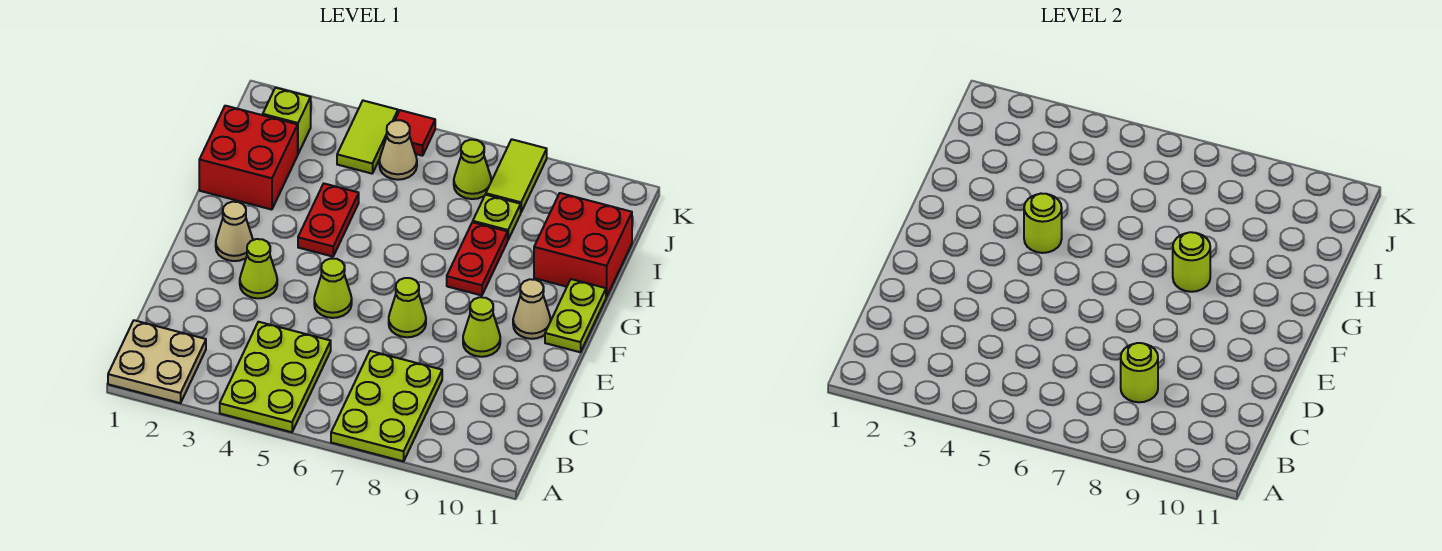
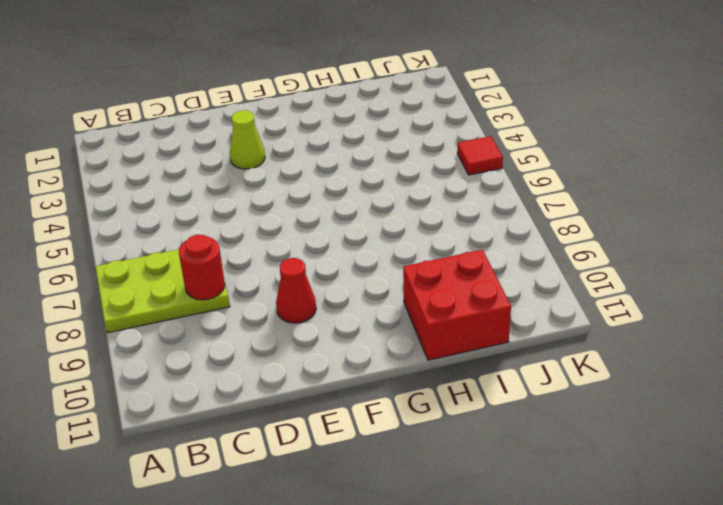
red 1x1 round brick [179,235,225,300] -> lime 1x1 round brick [1121,343,1158,402]
red 1x1 cone [276,258,316,323] -> lime 1x1 cone [463,297,500,357]
none -> tan 2x2 plate [108,320,206,403]
none -> lime 2x3 plate [220,322,331,432]
none -> lime 1x1 cone [314,259,352,318]

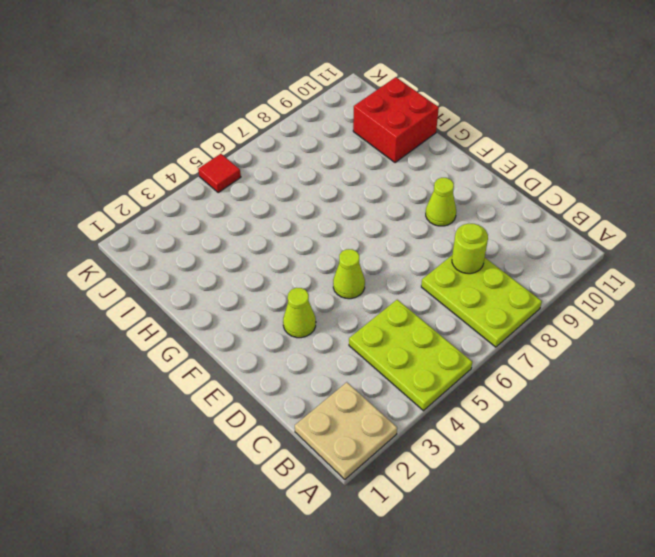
none -> lime 1x1 cone [389,278,426,337]
none -> tan 1x1 cone [216,202,253,261]
none -> tan 1x1 cone [513,279,551,339]

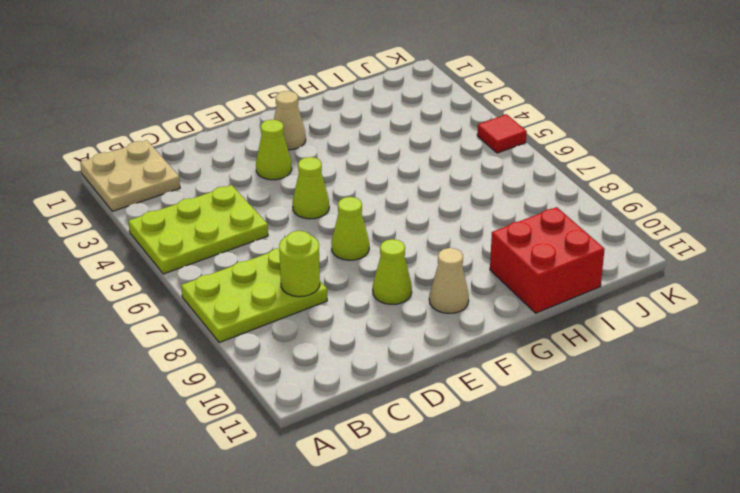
none -> lime 1x2 plate [545,279,606,352]
none -> red 1x2 plate [298,184,359,257]
none -> red 1x2 plate [447,222,508,295]

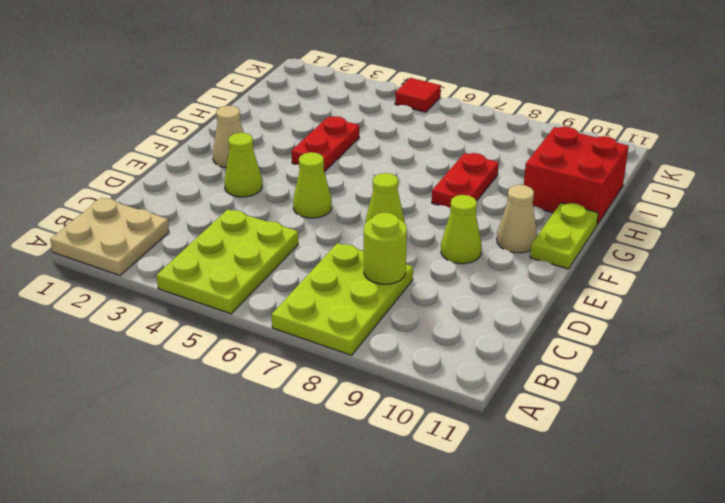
none -> red 2x2 brick [199,106,298,210]
none -> lime 1x1 plate [473,195,521,239]
none -> lime 1x1 brick [263,88,311,154]

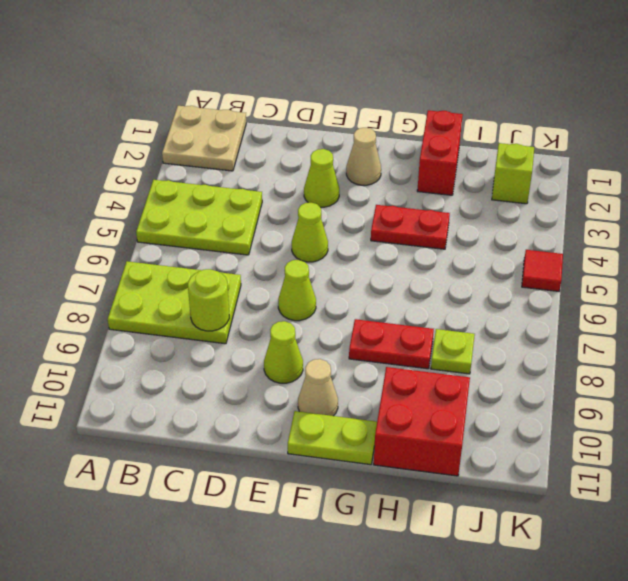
red 1x2 brick [417,110,463,195] -> red 2x2 brick [199,106,298,210]
none -> lime 1x2 tile [337,101,398,174]
none -> tan 1x1 cone [379,120,417,180]
none -> lime 1x1 cone [454,140,491,199]

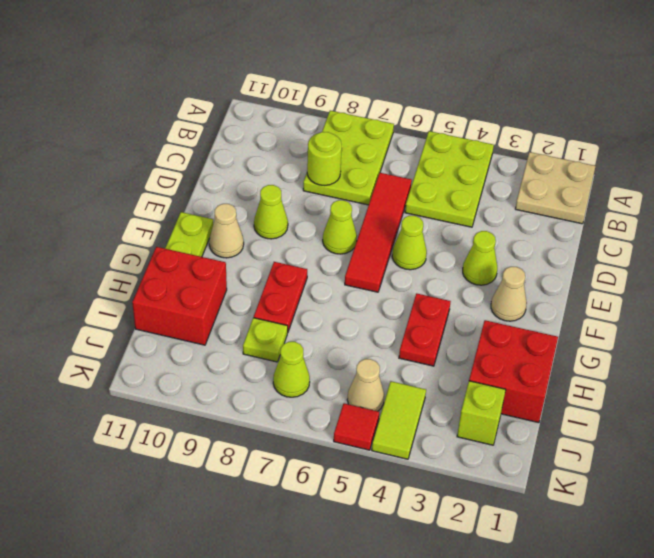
red 1x4 tile [345,173,412,292] -> none
none -> lime 1x2 tile [486,139,547,212]
none -> lime 1x1 round brick [1024,194,1062,253]
none -> lime 1x1 round brick [1173,232,1210,292]

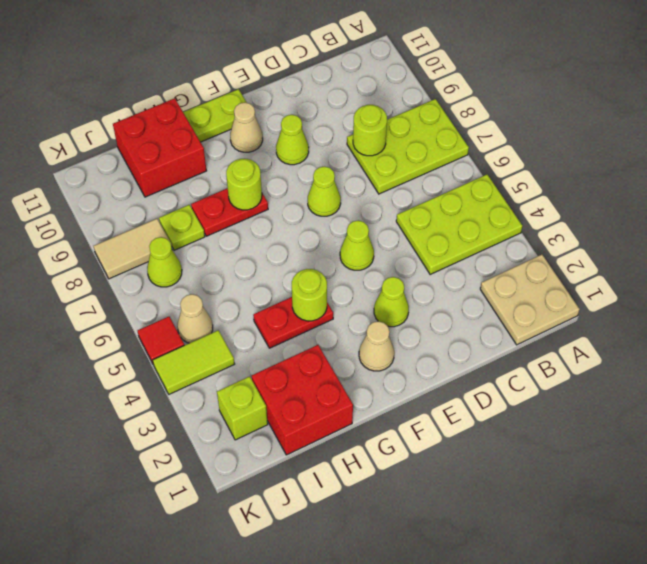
tan 1x2 tile [94,219,172,279] -> lime 1x2 tile [486,139,547,212]

